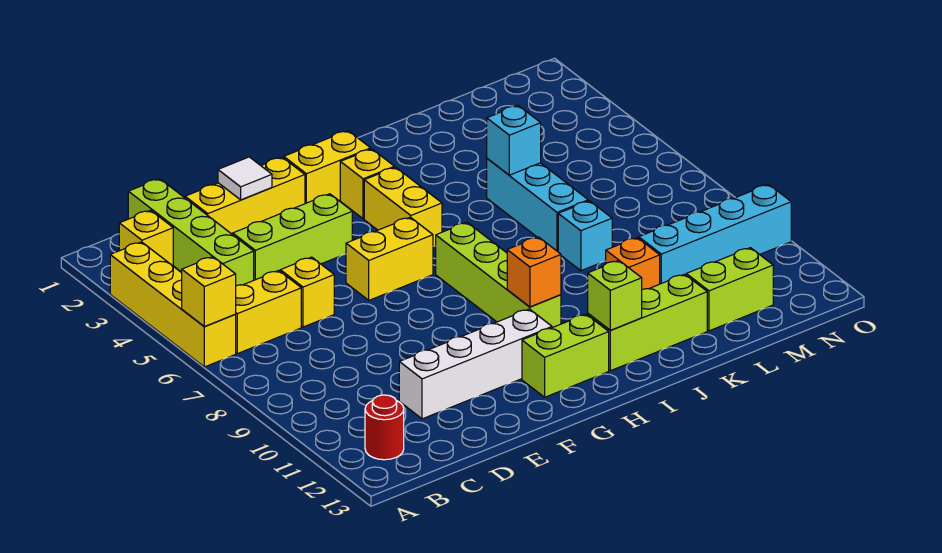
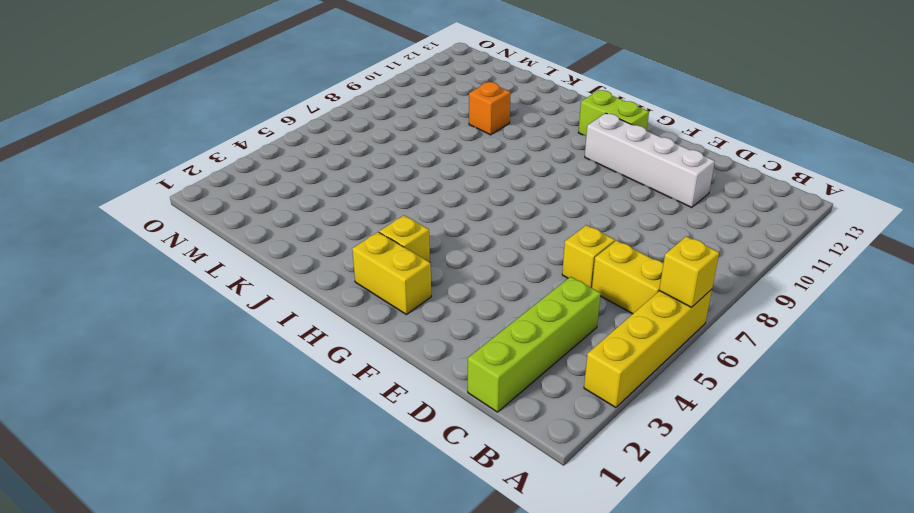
none -> yellow 1x1 brick [119,210,173,266]
none -> red 1x1 round brick [365,395,404,460]
none -> yellow 1x3 brick [185,157,305,235]

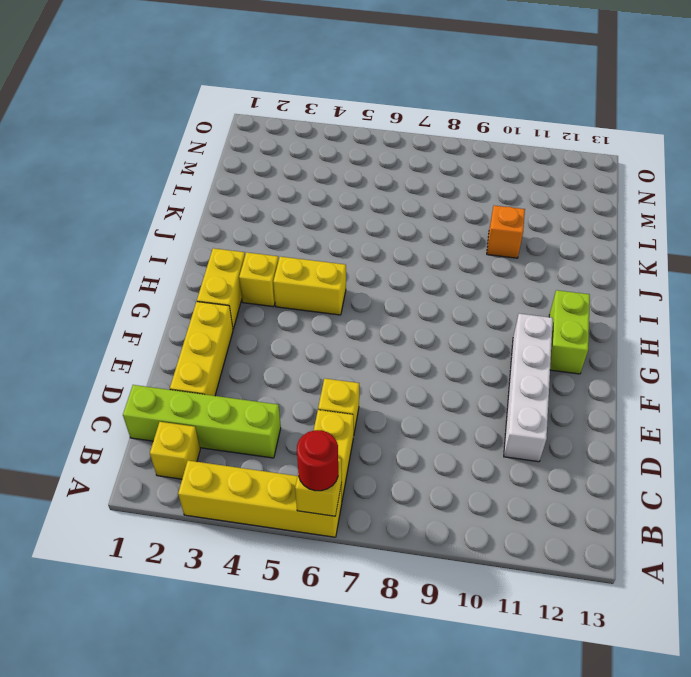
red 1x1 round brick [297,430,338,491] -> red 1x1 round brick moved to [365,395,404,460]
none -> lime 1x3 brick [233,194,352,280]
none -> yellow 1x2 brick [346,217,433,300]
none -> lime 1x4 brick [436,222,561,328]

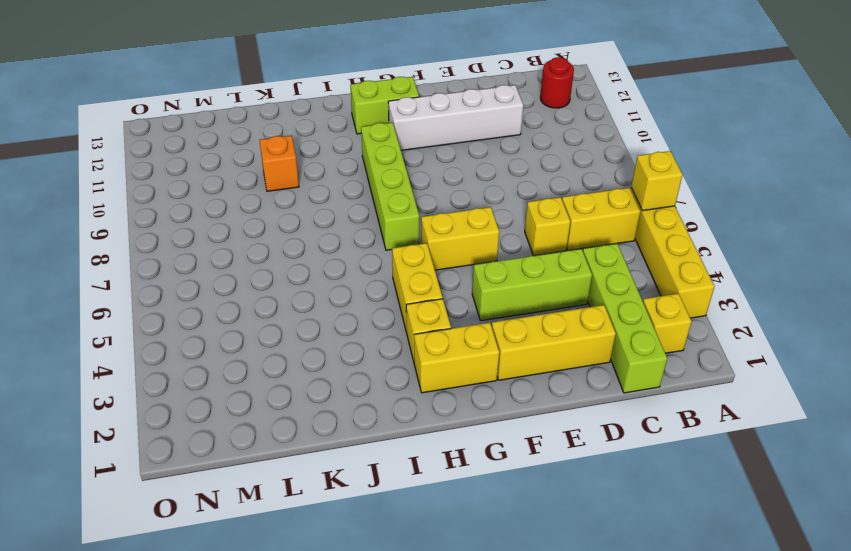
none -> lime 1x3 brick [588,274,707,371]
none -> cyan 1x3 brick [487,158,588,252]
none -> cyan 1x1 brick [558,201,612,271]

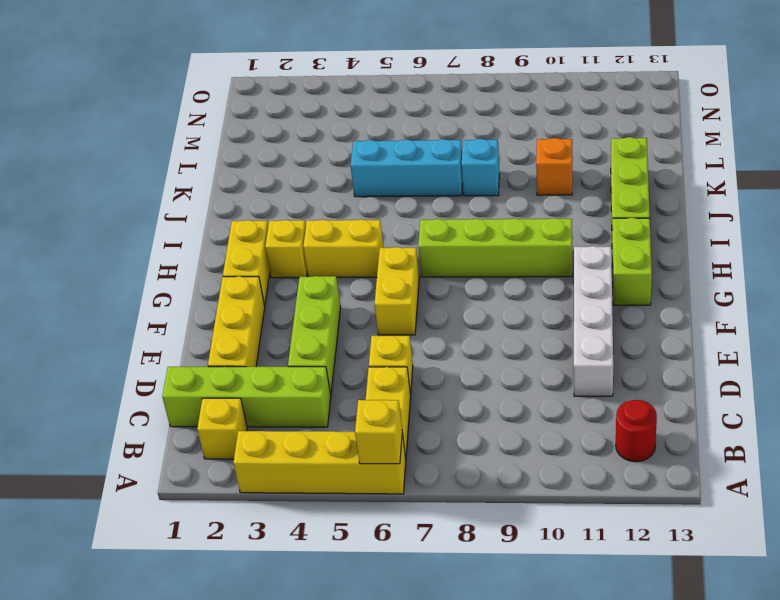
none -> cyan 1x4 brick [639,184,791,284]
none -> lime 1x2 brick [686,248,773,331]
none -> white 1x1 tile [218,157,272,200]

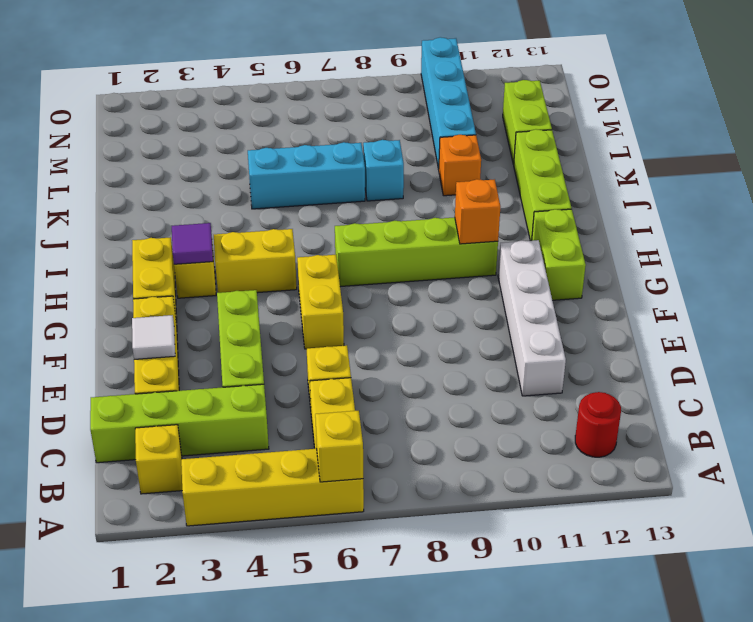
purple 1x1 tile [172,223,213,264] -> none
none -> lime 1x1 brick [588,261,642,330]
none -> cyan 1x1 brick [487,105,541,175]

